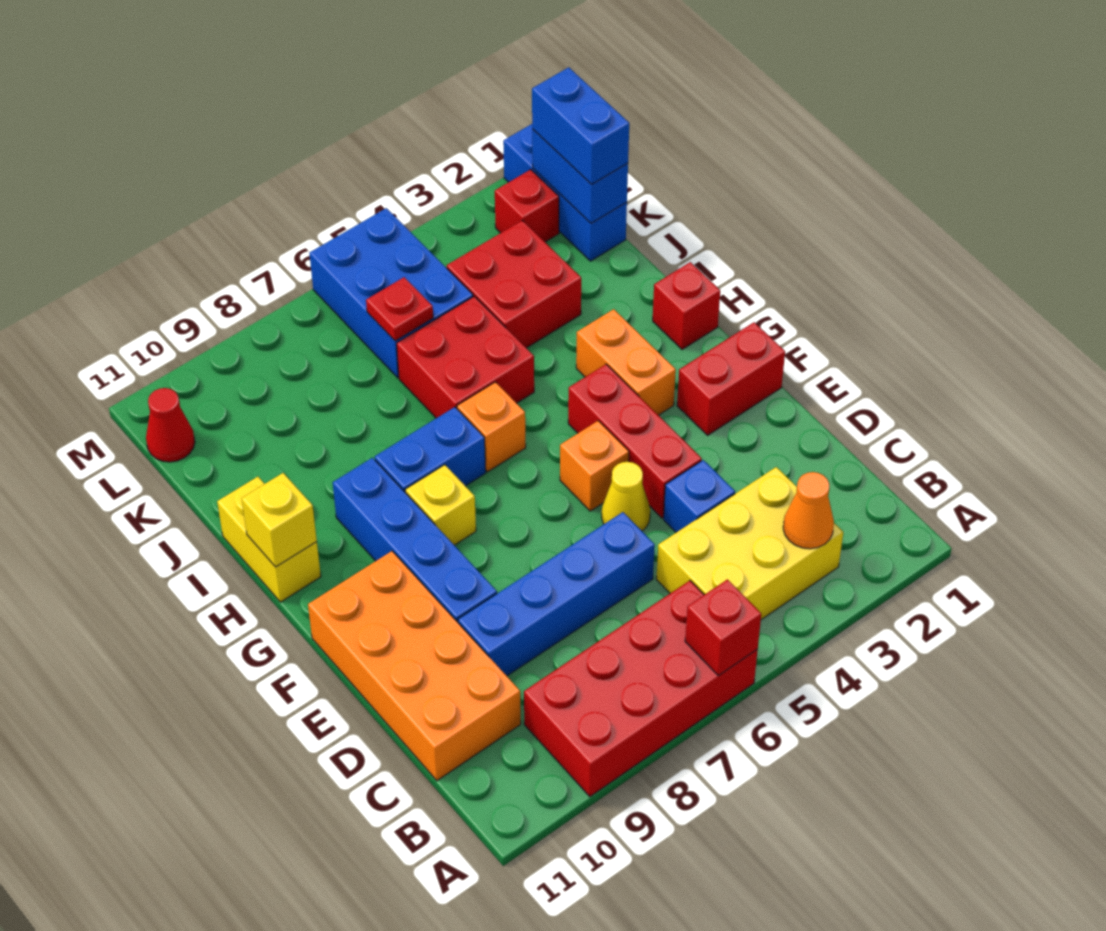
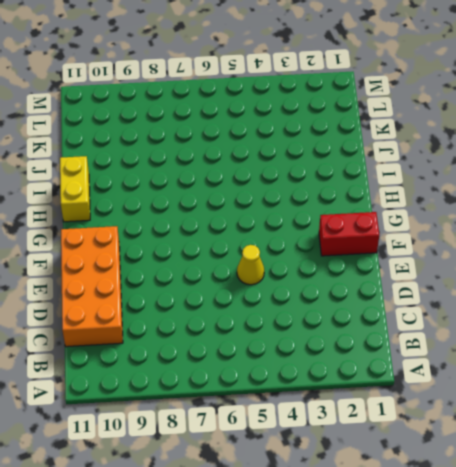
none -> red 2x4 brick [524,581,758,797]
none -> yellow 2x3 brick [656,467,843,620]
none -> blue 1x1 brick [664,460,735,532]

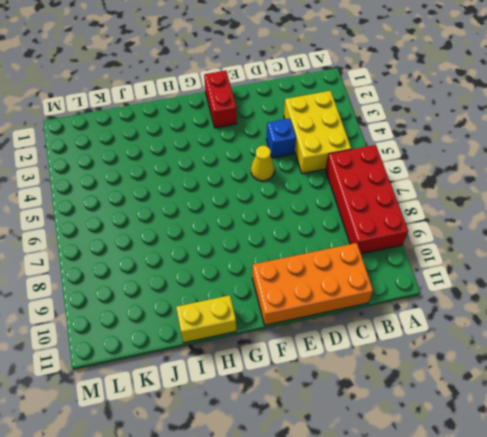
none -> blue 1x4 brick [458,512,655,676]
none -> red 1x3 brick [568,364,702,518]
none -> blue 1x4 brick [333,458,497,622]

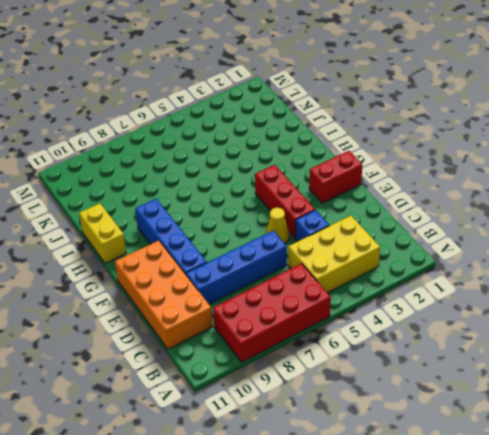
none -> orange 1x1 brick [560,421,629,511]
none -> orange 1x2 brick [576,309,676,415]
none -> yellow 1x1 brick [405,465,476,545]

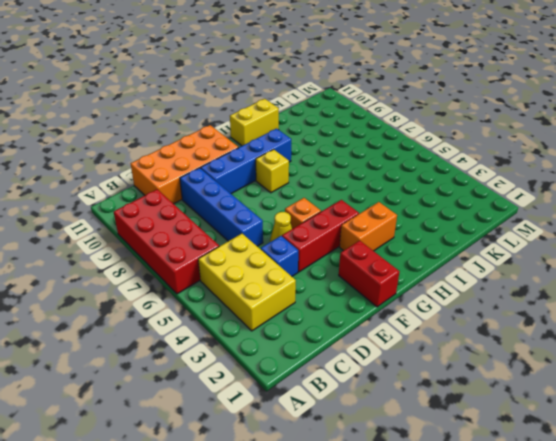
none -> red 1x1 brick [653,262,720,349]
none -> orange 1x1 brick [457,382,526,472]
none -> blue 1x2 brick [375,407,486,493]

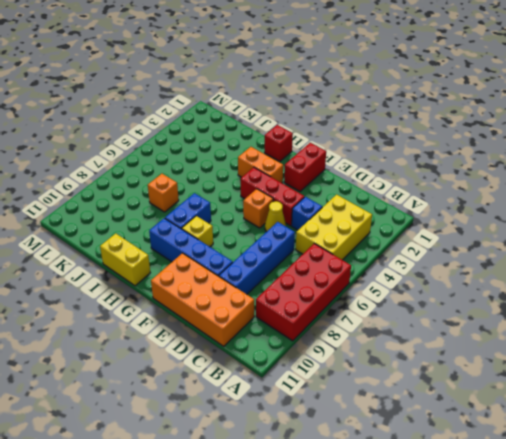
orange 1x1 brick [148,174,179,212] -> orange 1x1 brick moved to [457,382,526,472]
none -> red 2x2 brick [397,296,534,418]
none -> red 2x2 brick [447,220,581,348]
none -> blue 1x3 brick [503,124,627,261]

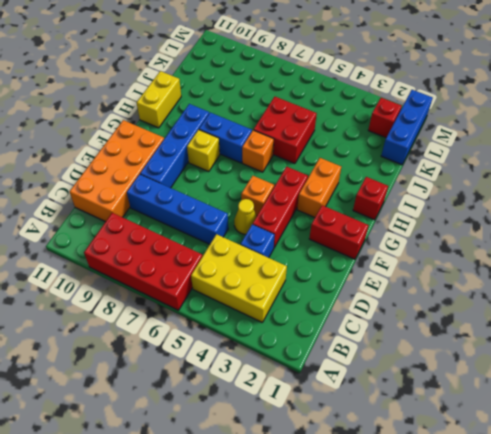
none -> red 2x2 brick [447,220,581,348]
none -> blue 2x3 brick [309,208,473,378]
none -> red 1x1 cone [146,388,195,462]

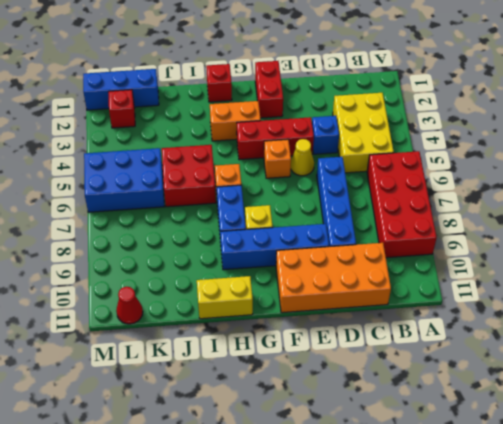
none -> red 2x2 brick [447,220,581,348]
none -> red 1x1 brick [685,579,761,676]
none -> orange 1x1 cone [783,472,834,549]

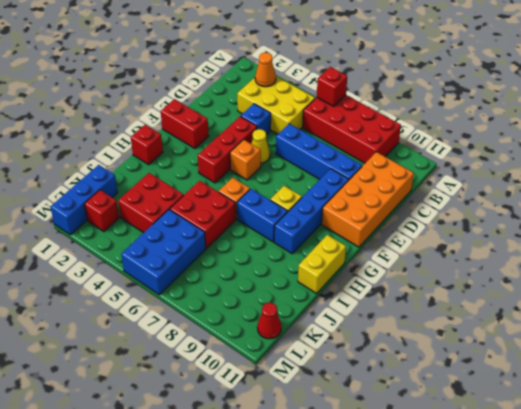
none -> orange 1x2 brick [576,309,676,415]
none -> yellow 1x1 brick [242,473,317,567]
none -> blue 1x2 brick [532,129,628,223]

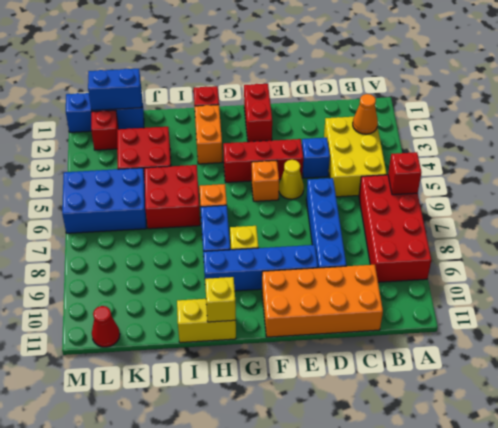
orange 1x2 brick [195,105,223,164] -> orange 1x2 brick turned to [576,309,676,415]
none -> red 1x1 plate [366,277,433,341]
none -> blue 1x2 brick [532,67,629,184]

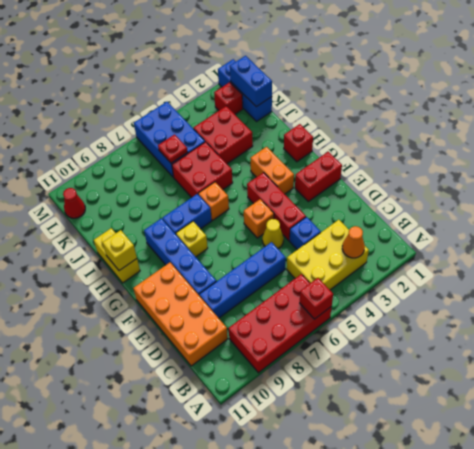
none -> blue 1x2 brick [532,67,629,184]

